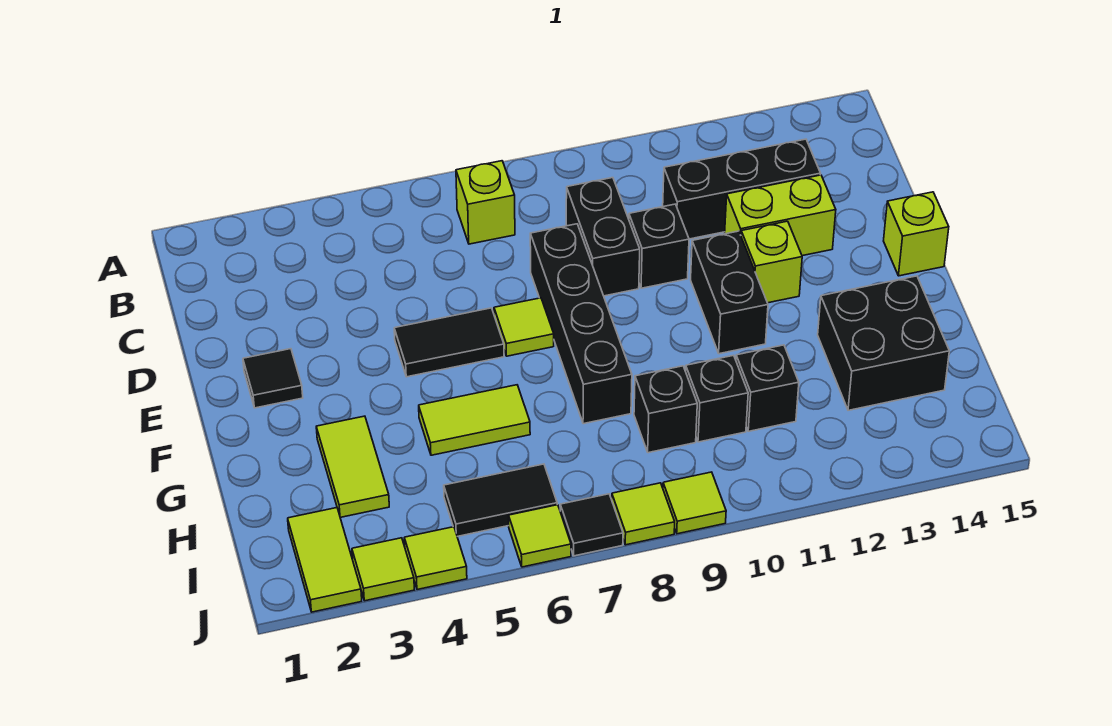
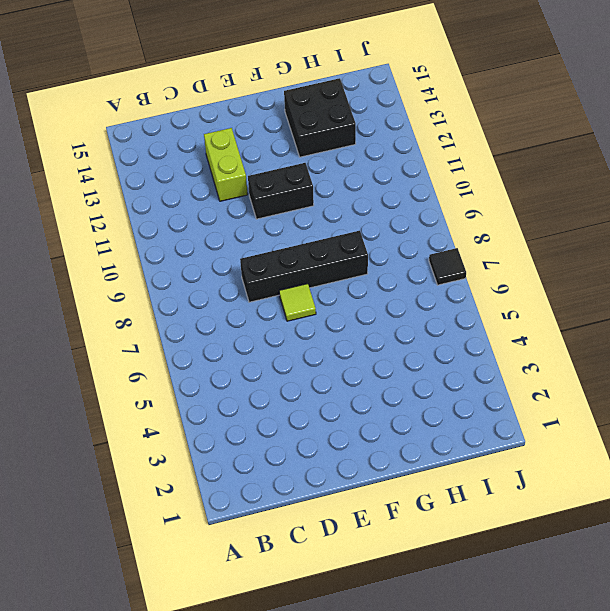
none -> lime 1x1 brick [456,161,515,244]
none -> black 1x2 brick [566,178,640,296]
none -> black 1x3 brick [663,139,821,239]

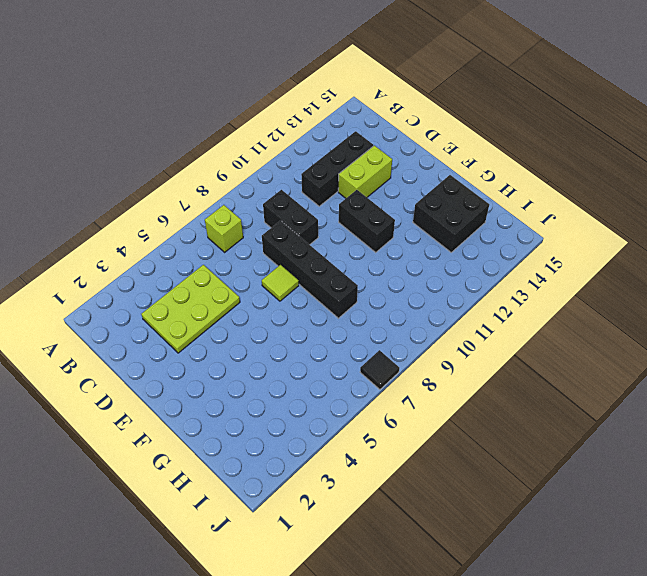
lime 2x3 plate [141,265,240,353] -> none
none -> black 1x1 brick [629,204,689,288]
none -> black 1x1 tile [243,349,303,408]
none -> black 1x2 tile [394,308,504,377]

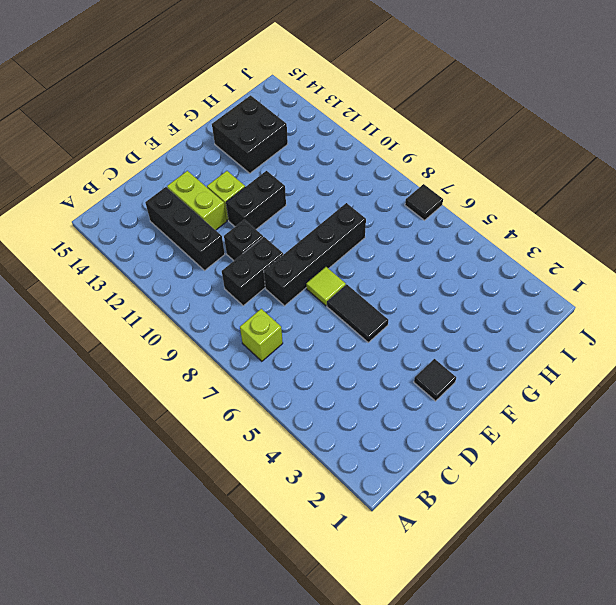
none -> lime 1x1 brick [884,192,949,276]
none -> lime 1x2 tile [316,416,389,517]
none -> lime 1x2 tile [419,385,530,455]

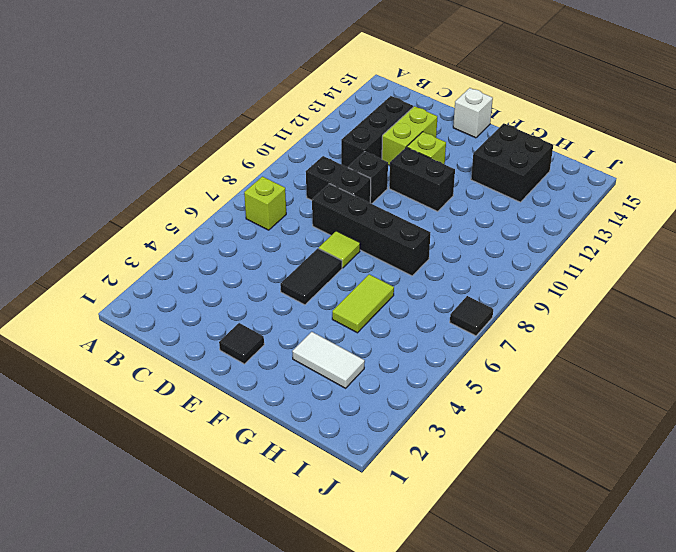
white 1x1 brick [453,88,493,138] -> lime 1x1 brick [884,192,949,276]
white 1x2 tile [292,332,365,388] -> lime 1x2 tile [316,416,389,517]
none -> black 1x1 brick [634,366,697,453]
none -> black 1x1 brick [686,355,748,442]
none -> black 1x1 brick [736,345,799,431]

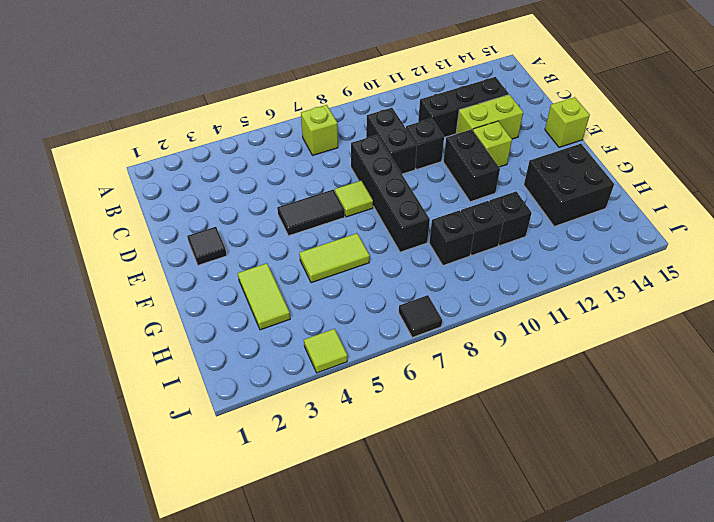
none -> lime 1x2 tile [288,508,362,612]
none -> black 1x2 tile [444,464,557,536]
none -> lime 1x1 tile [352,538,414,601]

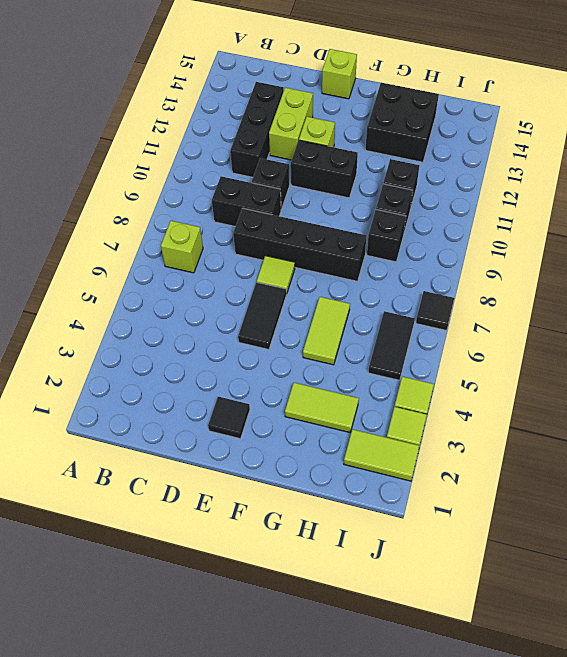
none -> lime 1x1 tile [509,505,571,567]
none -> lime 1x1 tile [612,483,675,545]
none -> lime 1x1 tile [663,472,726,534]

